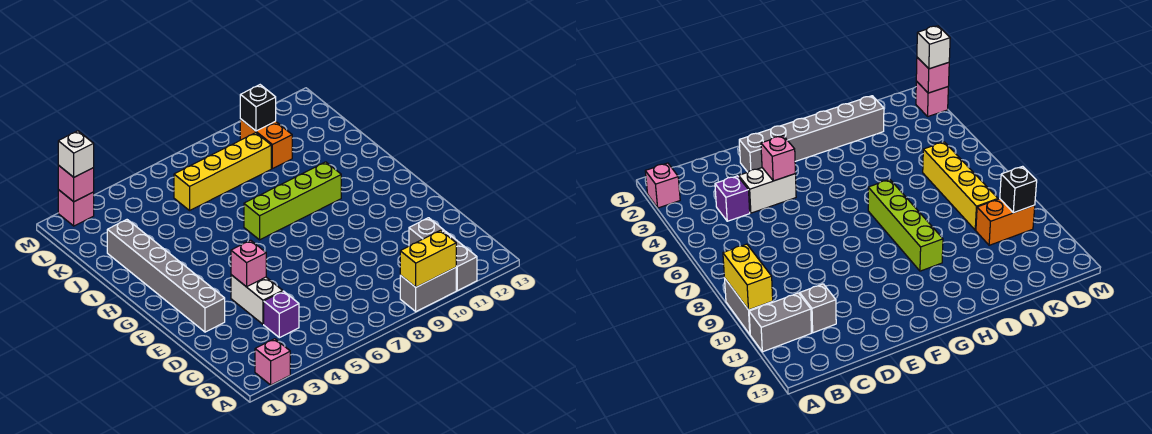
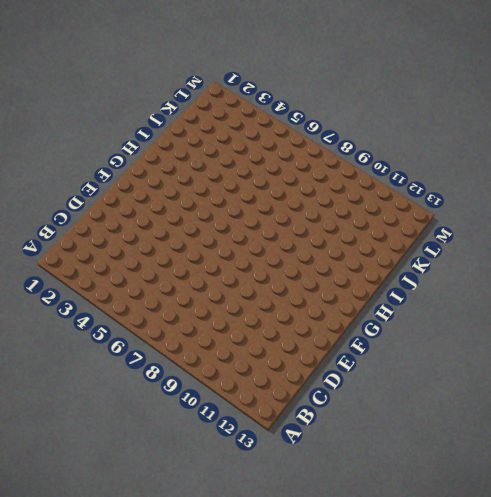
none -> pink 1x1 brick [255,339,290,385]
none -> grey 1x2 brick [400,267,456,312]
none -> grey 1x2 brick [443,231,477,291]

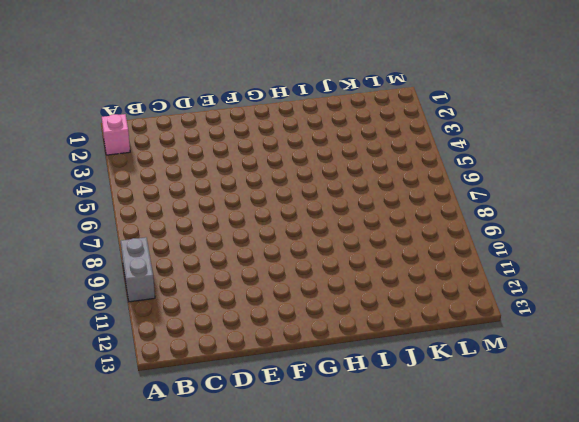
none -> grey 1x2 brick [443,231,477,291]
none -> purple 1x1 brick [264,291,299,338]
none -> grey 1x1 brick [409,218,444,246]

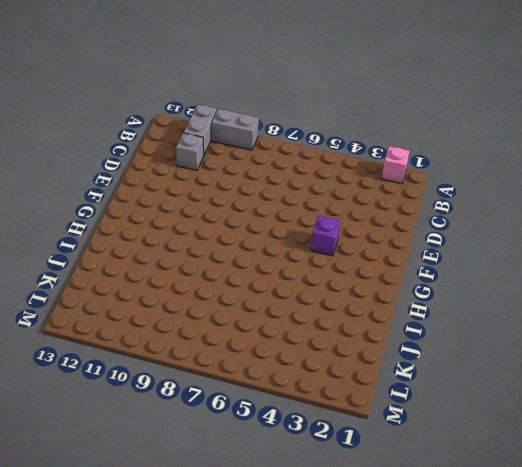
purple 1x1 brick [311,216,340,256] -> purple 1x1 brick moved to [264,291,299,338]
none -> white 1x2 brick [231,275,283,324]
none -> grey 1x6 brick [107,220,225,332]
none -> lime 1x4 brick [244,162,341,240]

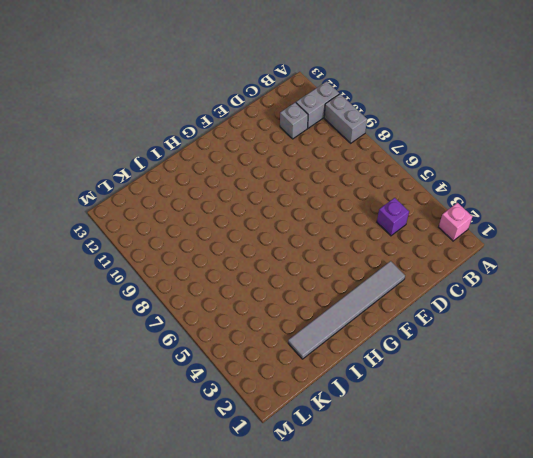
grey 1x6 tile [288,261,405,359] -> grey 1x6 brick [107,220,225,332]
none -> white 1x2 brick [231,275,283,324]
none -> lime 1x4 brick [244,162,341,240]
none -> yellow 1x4 brick [174,133,271,210]

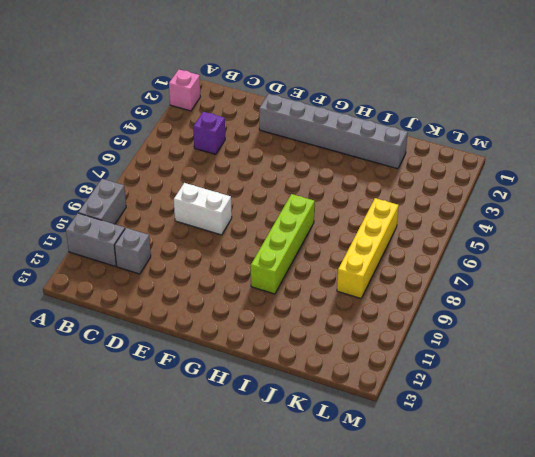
white 1x2 brick [174,183,232,235] -> white 1x2 brick moved to [231,275,283,324]
none -> orange 1x2 brick [240,119,292,169]
none -> pink 1x1 brick [58,190,94,226]
none -> yellow 1x2 brick [400,230,456,287]

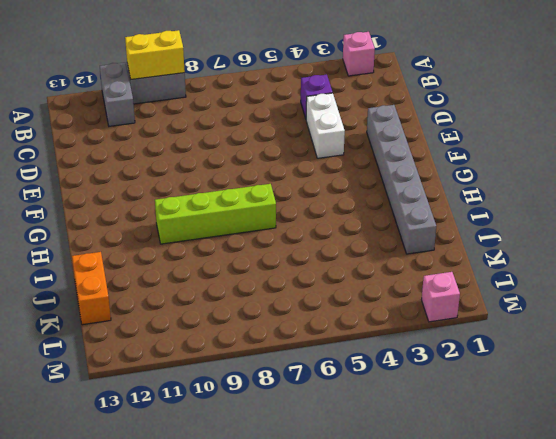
orange 1x2 brick [72,252,111,325] -> orange 1x2 brick moved to [240,119,292,169]
none -> grey 1x1 brick [409,218,444,246]
none -> yellow 1x4 brick [174,133,271,210]
none -> pink 1x1 brick [231,240,266,287]

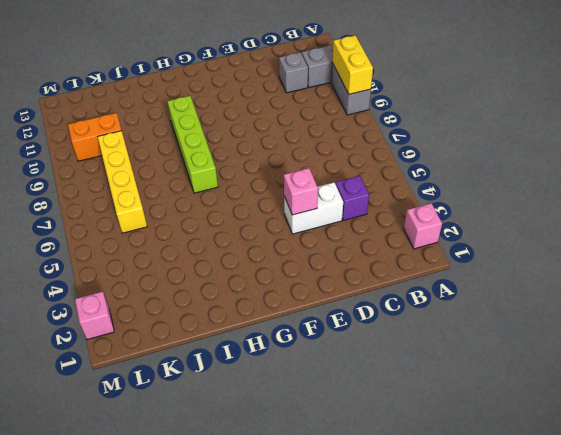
none -> grey 1x6 brick [107,220,225,332]
none -> black 1x1 brick [240,85,276,131]
none -> pink 1x1 brick [58,165,94,202]

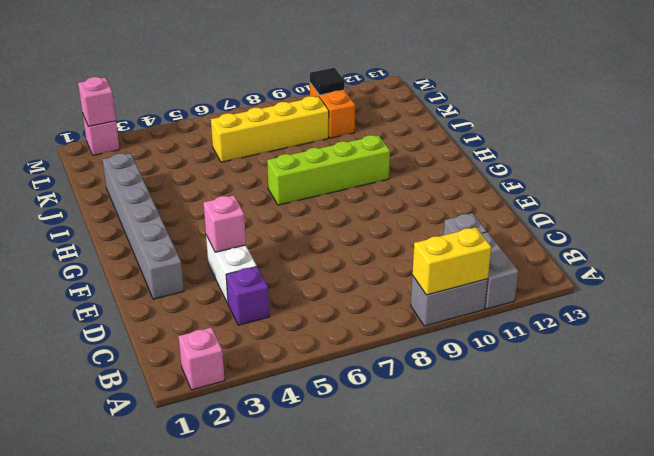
black 1x1 tile [310,68,345,95] -> black 1x1 brick [240,85,276,131]
none -> white 1x1 brick [58,131,94,177]

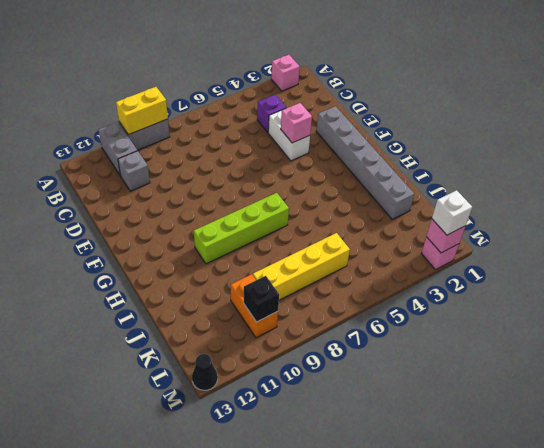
black 1x1 cone [192,354,218,390] -> none

